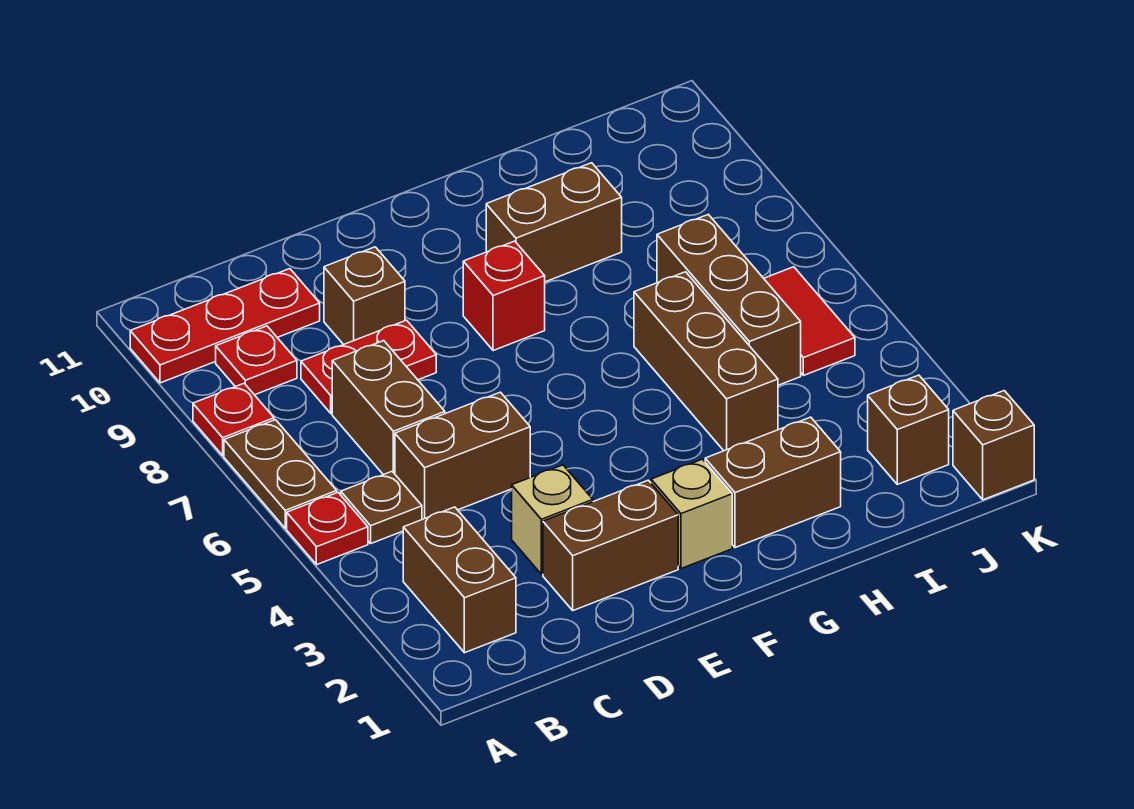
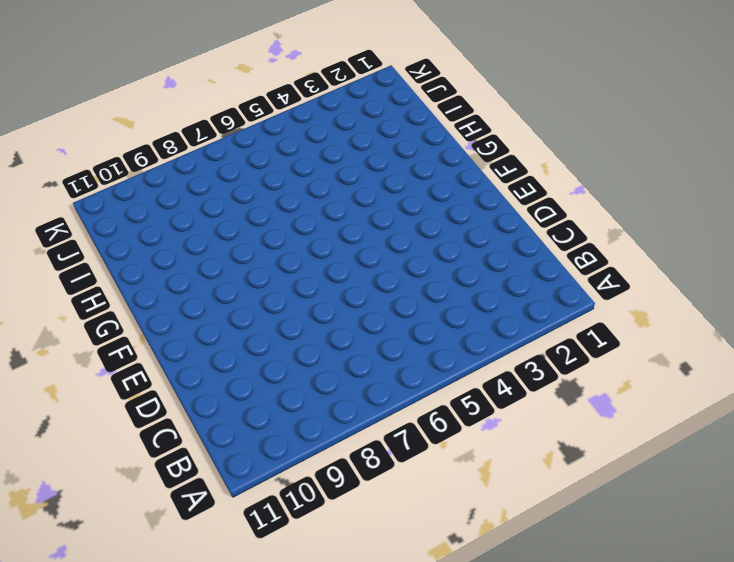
none -> red 1x1 plate [287,493,368,565]
none -> brown 1x2 plate [224,420,337,528]
none -> red 1x1 plate [193,383,274,455]

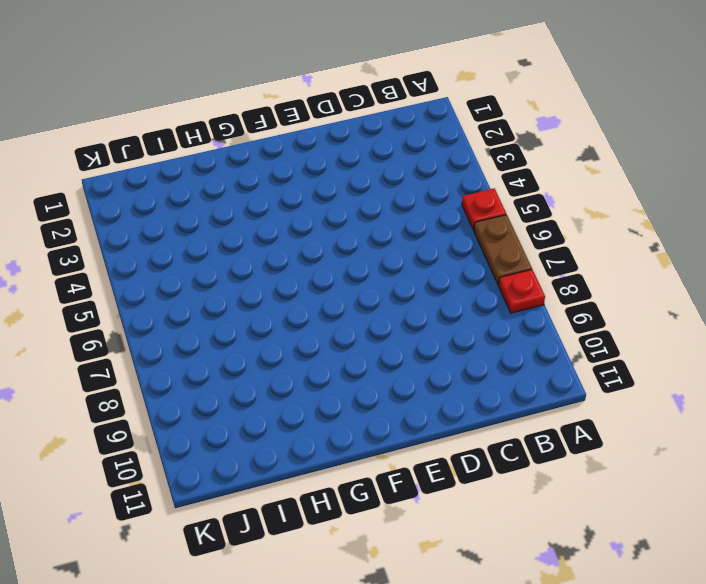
none -> red 1x3 plate [130,269,320,383]
none -> brown 1x2 brick [403,507,516,653]
none -> brown 1x1 plate [341,471,422,543]

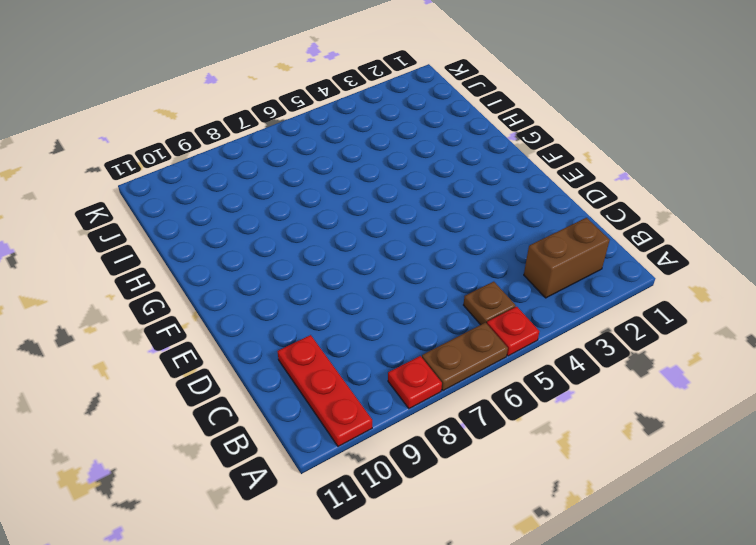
none -> red 1x1 plate [216,326,297,395]
none -> brown 1x2 brick [395,392,530,519]
none -> brown 1x2 brick [332,341,445,475]

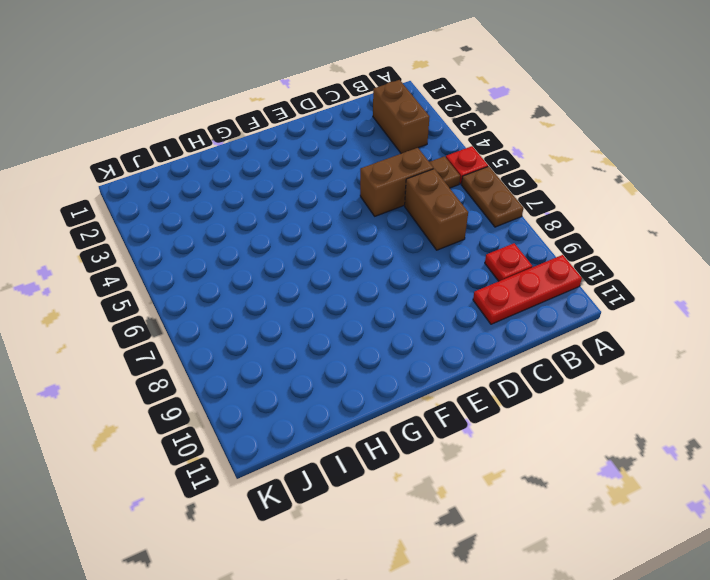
none -> red 1x1 plate [193,383,274,455]
none -> red 1x2 plate [301,320,436,413]
none -> brown 1x2 brick [543,480,678,610]

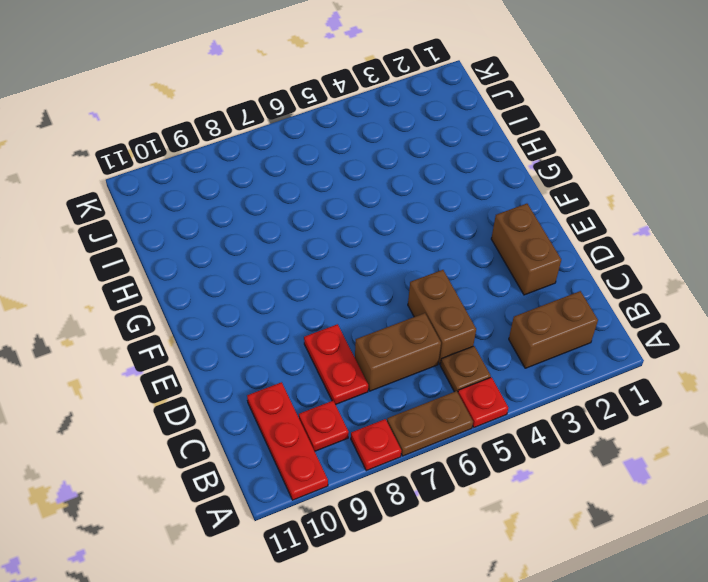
none -> tan 1x1 brick [512,465,593,574]
none -> brown 1x1 brick [324,247,405,345]
none -> tan 1x1 brick [651,459,732,569]

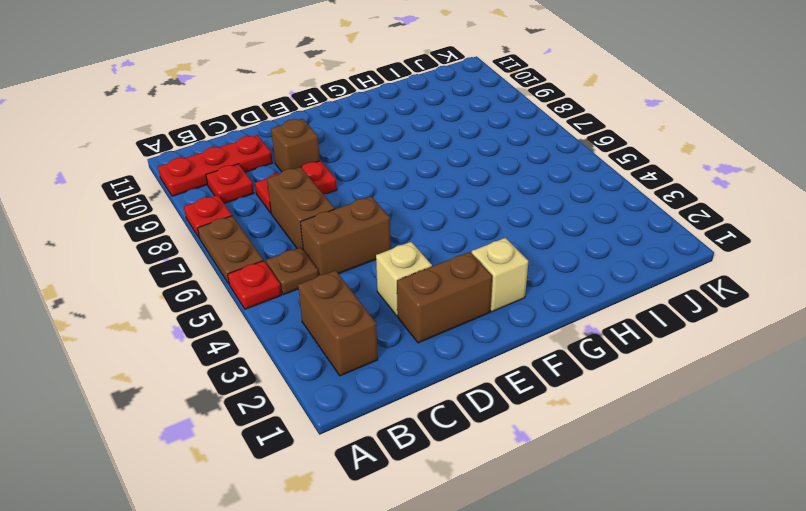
none -> red 1x1 brick [463,241,545,351]
none -> brown 1x2 brick [705,417,841,548]
none -> brown 1x2 brick [486,163,622,282]

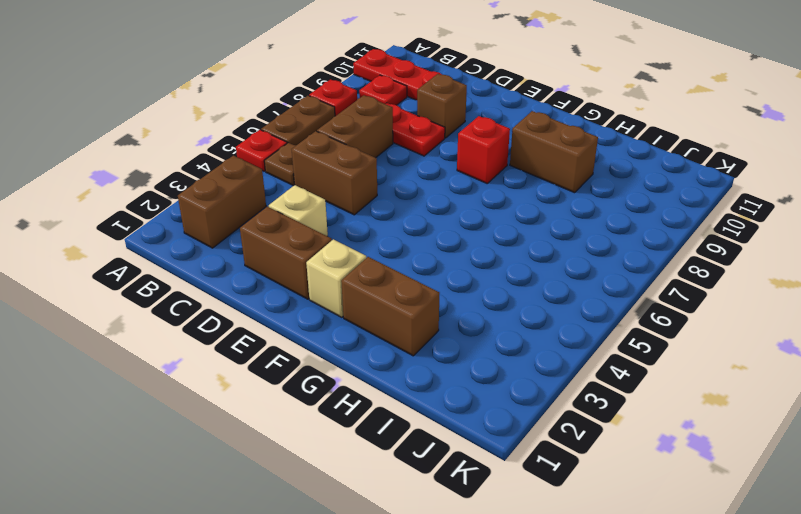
none -> brown 1x3 brick [634,272,778,451]
none -> brown 1x3 brick [657,214,801,385]
none -> brown 1x1 brick [868,375,949,484]

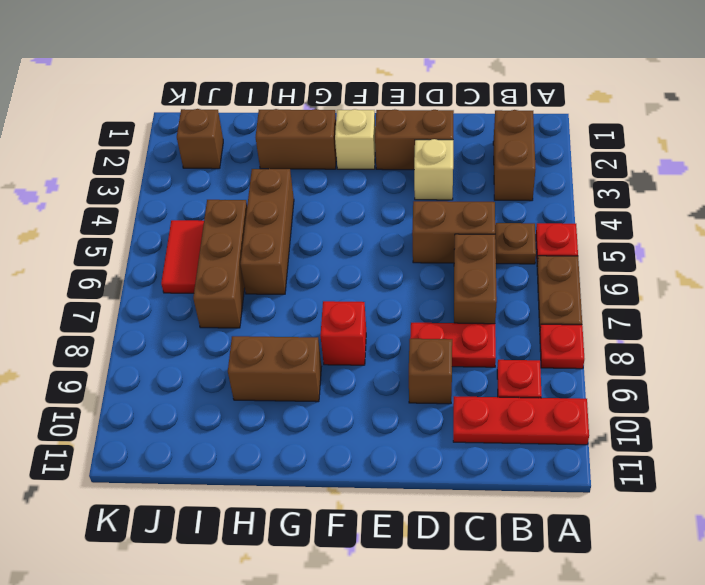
none -> brown 1x1 brick [953,391,1034,500]

